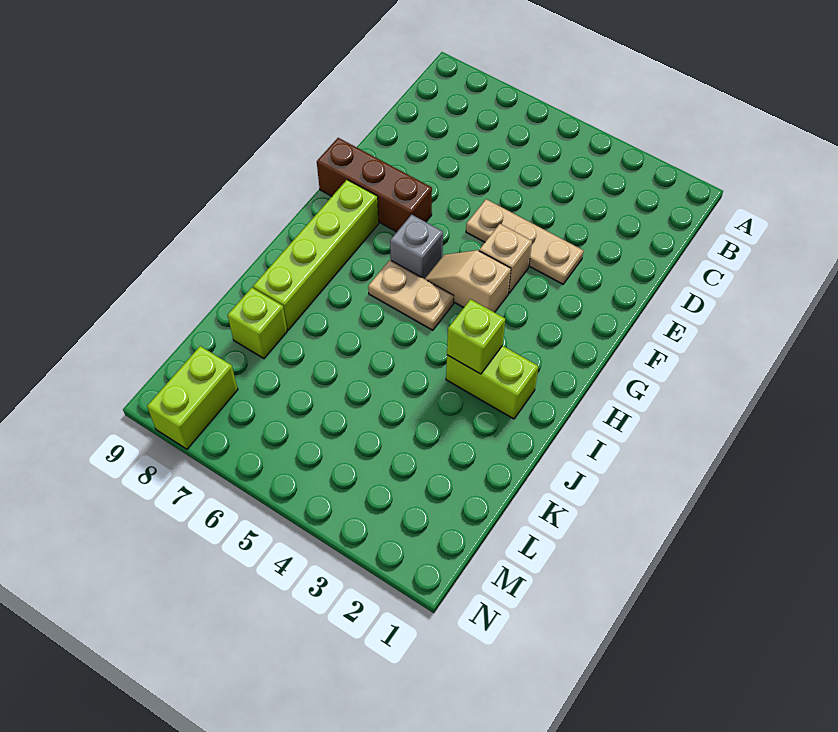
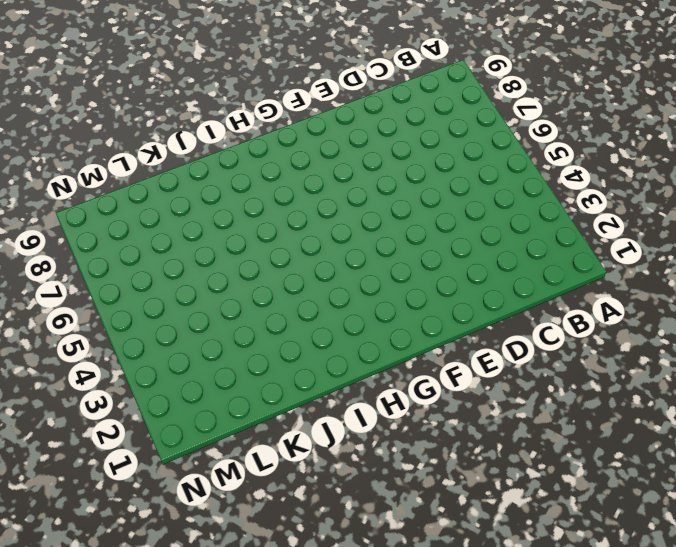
none -> tan 1x3 plate [466,199,584,284]
none -> tan 1x1 brick [479,224,532,293]

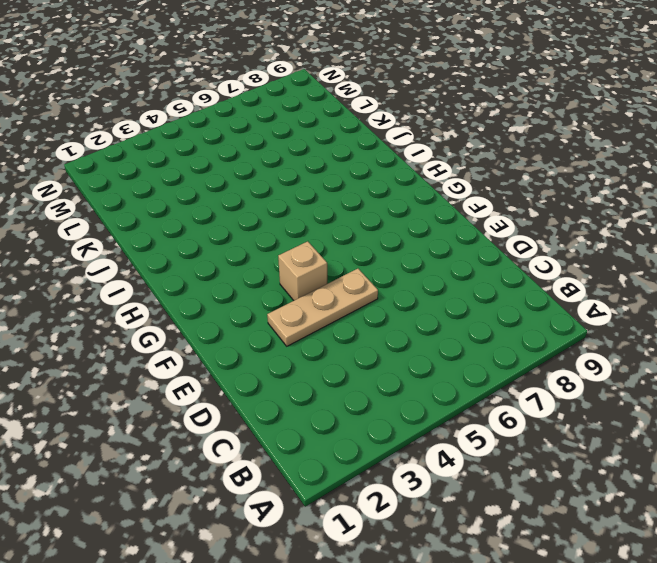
none -> brown 1x3 brick [317,138,432,232]
none -> tan 1x2 slope [425,250,511,312]

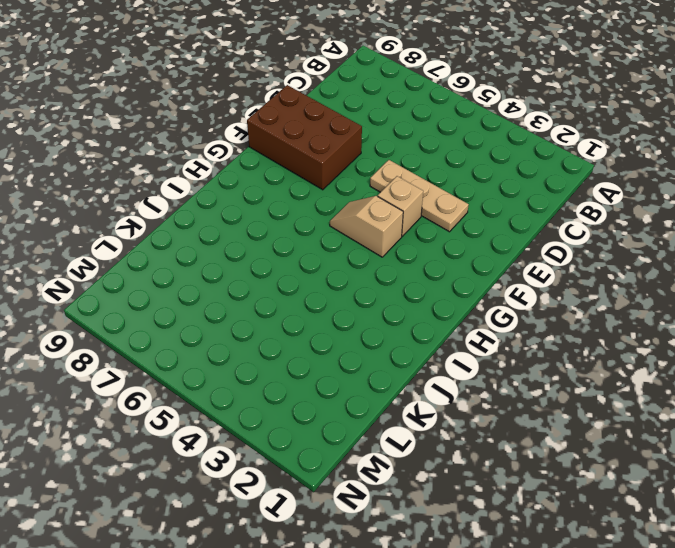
brown 2x3 brick [247,85,362,190] -> brown 1x3 brick [317,138,432,232]
none -> grey 1x1 brick [390,215,443,279]
none -> lime 1x4 brick [253,180,379,330]

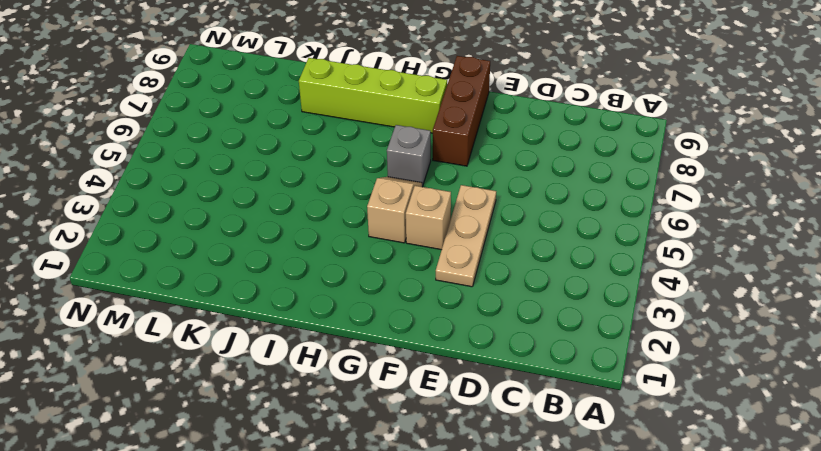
none -> tan 1x2 plate [368,260,454,330]
none -> lime 1x2 brick [446,346,538,419]

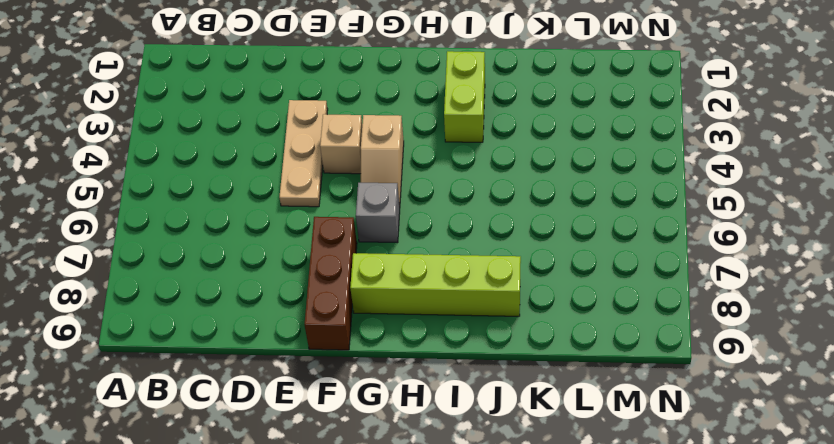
none -> tan 1x2 plate [368,260,454,330]
none -> lime 1x1 brick [228,288,287,358]

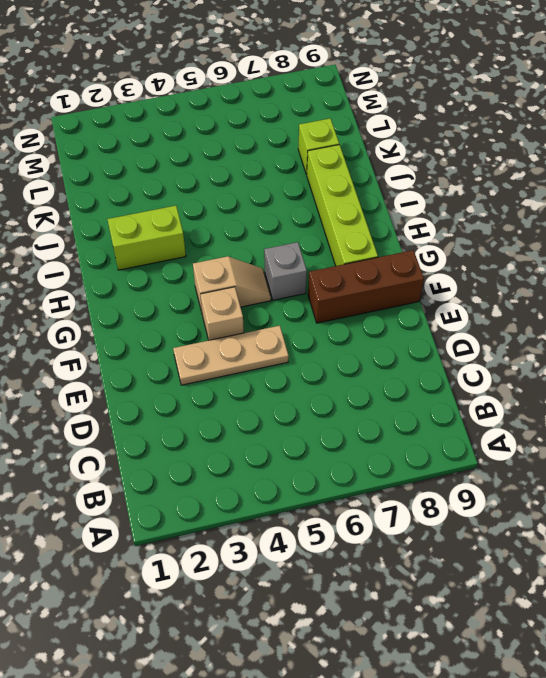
none -> tan 1x2 plate [368,260,454,330]
none -> lime 1x2 brick [147,346,238,449]

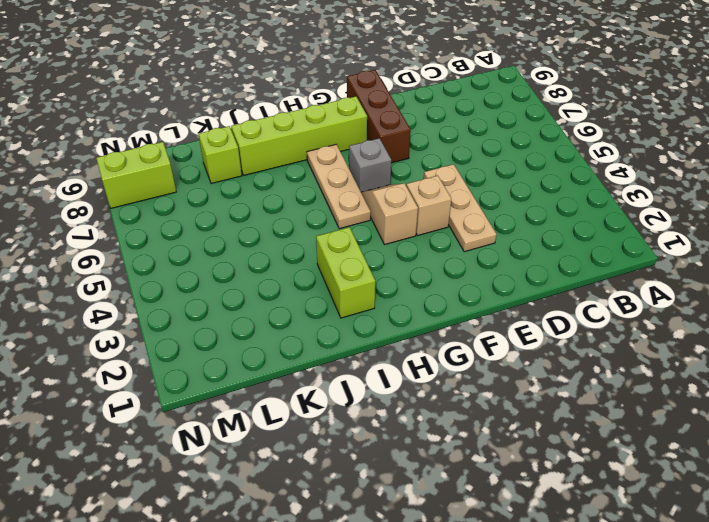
tan 1x3 plate [307,144,371,229] -> tan 1x2 plate [368,260,454,330]
none -> lime 1x1 brick [447,299,505,374]

